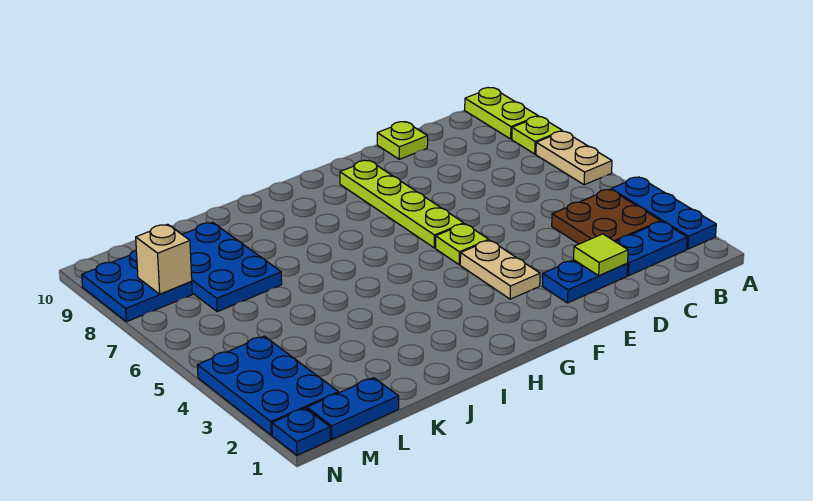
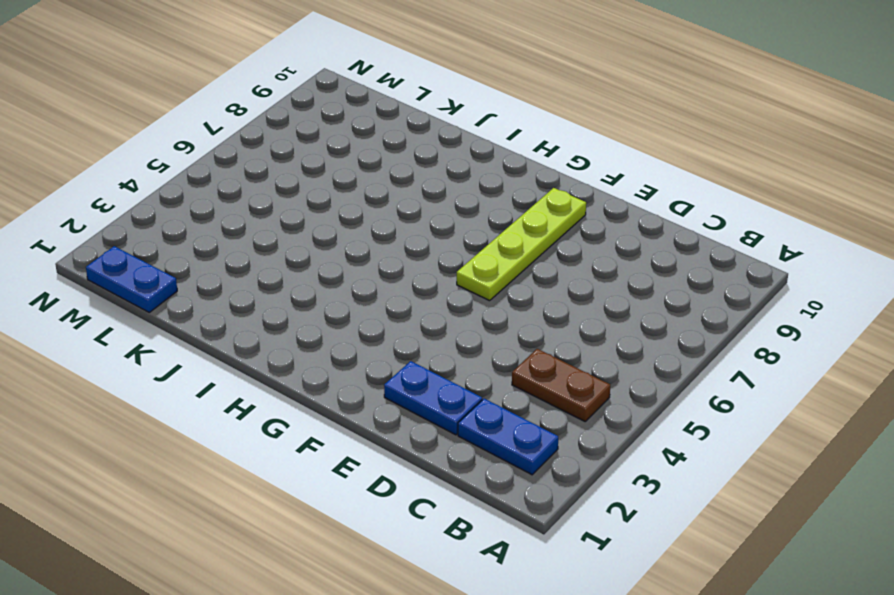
brown 1x2 plate [512,349,610,421] -> brown 2x2 plate [552,189,660,244]
none -> blue 1x3 plate [611,177,716,249]
none -> tan 1x2 plate [536,131,612,185]
none -> lime 1x1 plate [512,116,562,154]

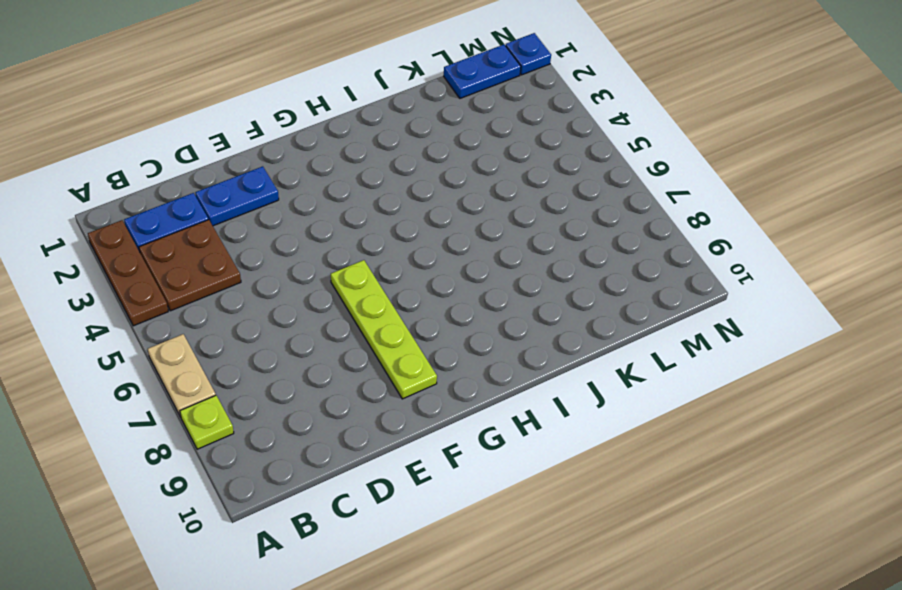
brown 1x3 plate [88,220,168,326] -> blue 1x3 plate [611,177,716,249]
none -> lime 1x2 plate [465,88,538,139]
none -> lime 1x1 plate [377,122,428,159]
none -> tan 1x2 plate [460,240,540,299]

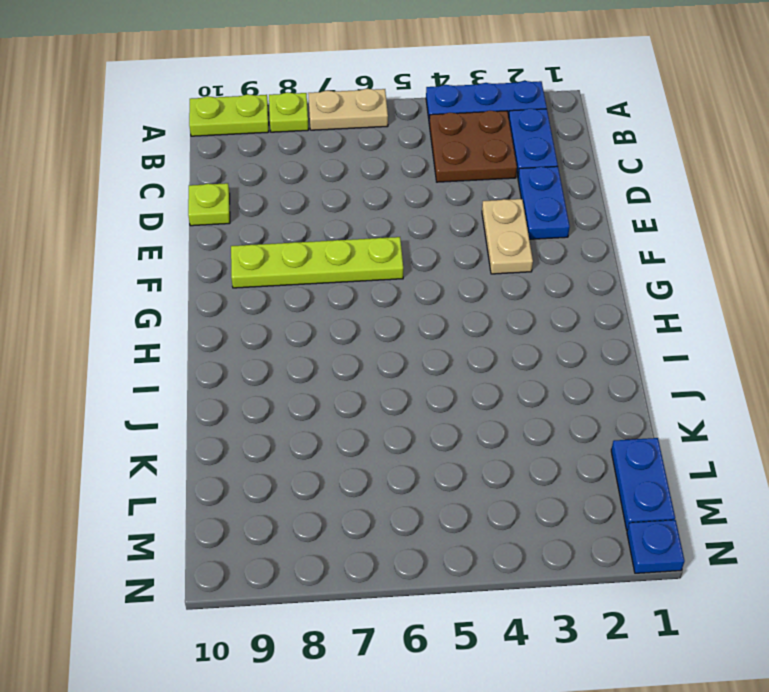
tan 1x2 plate [482,199,533,274] -> tan 1x2 plate turned to [460,240,540,299]
none -> lime 1x1 plate [436,224,489,265]
none -> blue 2x3 plate [182,222,282,312]
none -> blue 2x3 plate [197,336,339,435]

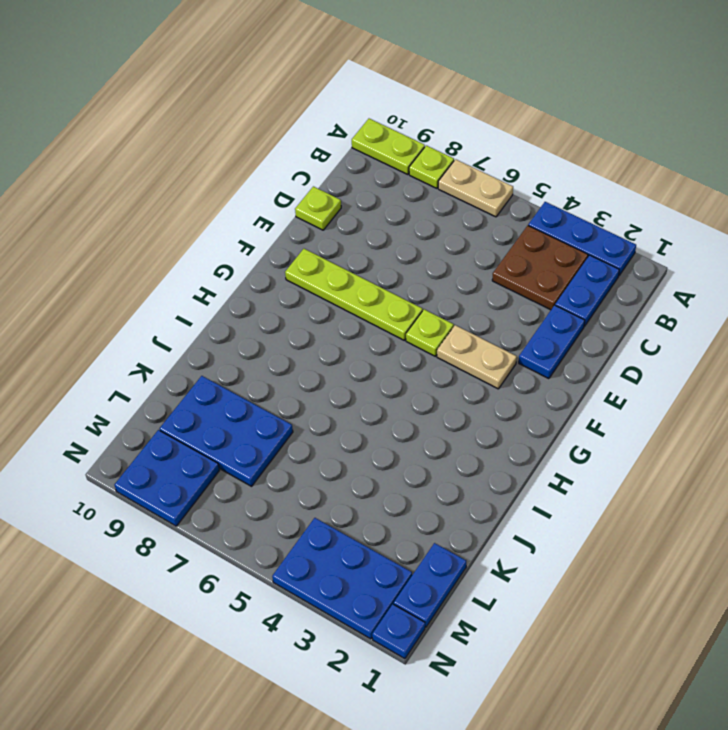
none -> lime 1x1 tile [574,234,628,276]
none -> tan 1x1 brick [136,224,192,294]

